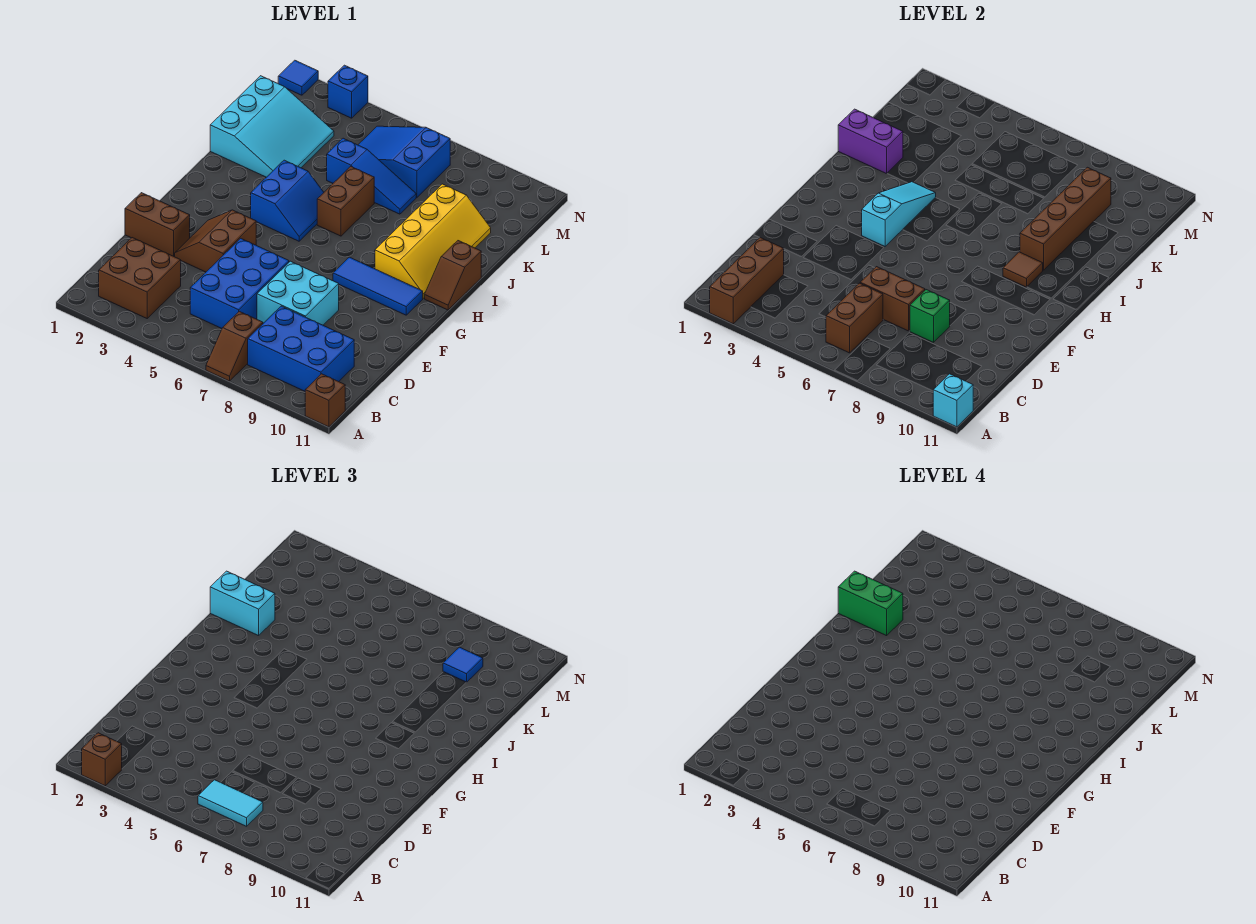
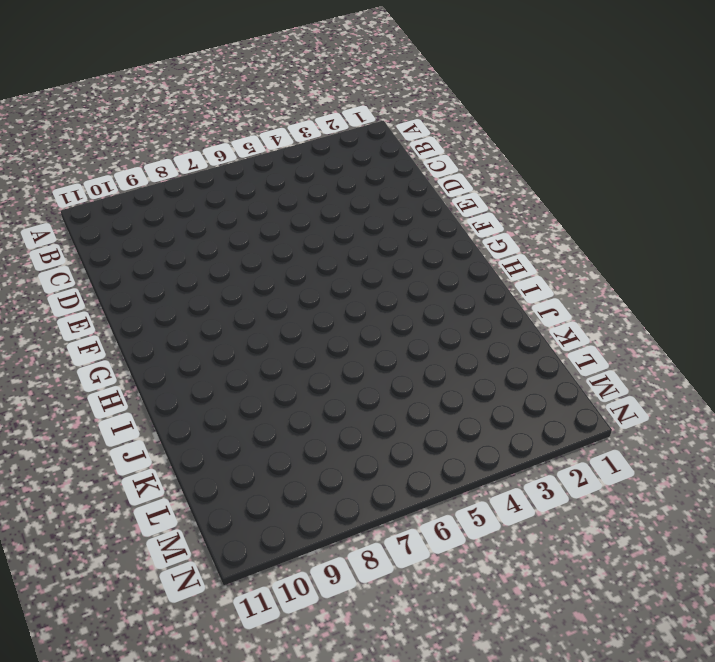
none -> brown 1x2 slope [206,311,263,381]
none -> brown 1x1 brick [305,374,345,427]
none -> brown 2x2 brick [99,238,181,318]
none -> blue 2x3 brick [248,306,354,391]

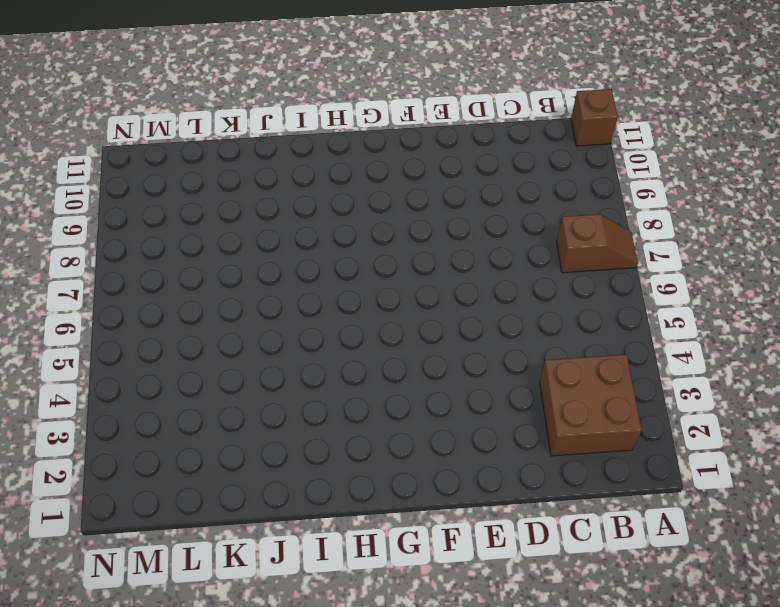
none -> blue 2x3 brick [248,306,354,391]
none -> blue 2x3 brick [190,238,289,328]
none -> cyan 2x2 brick [257,261,339,325]
none -> brown 1x2 brick [125,193,190,256]

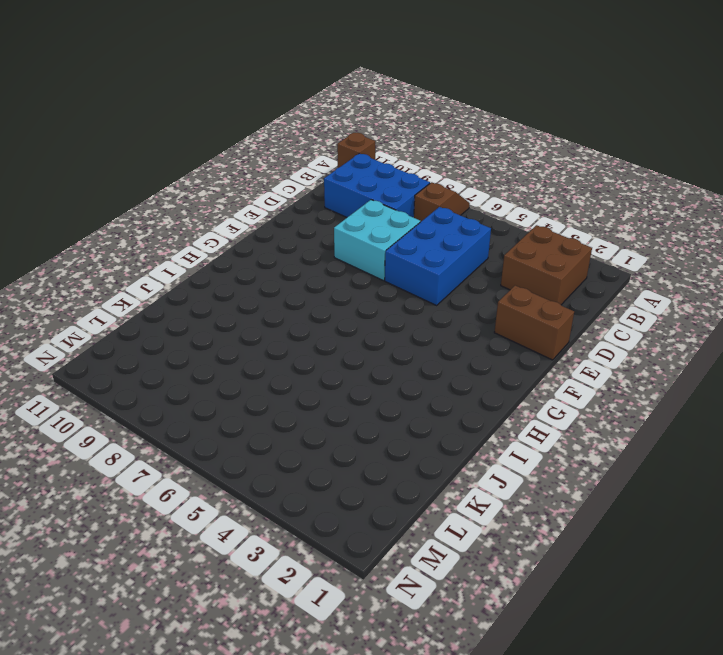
none -> brown 2x2 slope [174,210,256,272]
none -> blue 1x3 tile [333,257,423,315]
none -> blue 2x2 slope [251,160,324,241]
none -> yellow 2x4 slope [375,184,491,298]

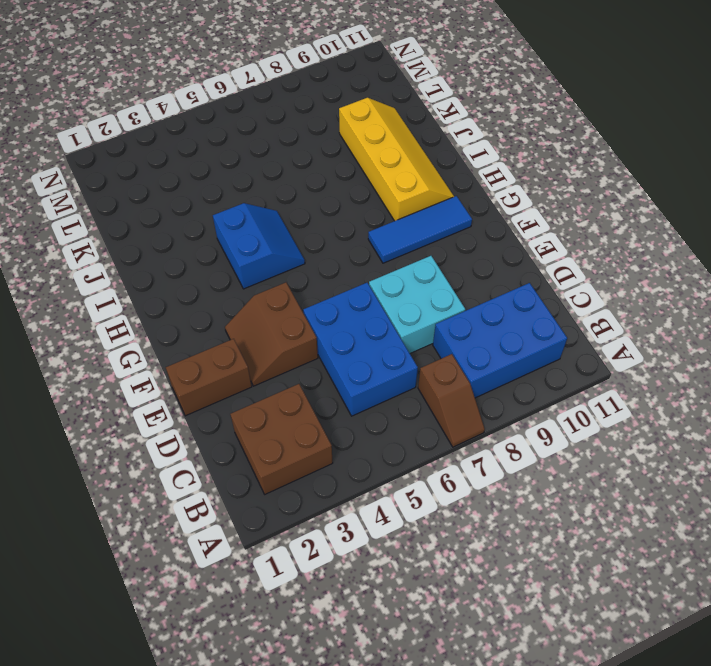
none -> brown 1x1 brick [305,374,345,427]
none -> brown 1x2 slope [425,241,481,310]
none -> brown 1x2 brick [317,166,374,236]
none -> cyan 3x3 slope [210,76,334,177]

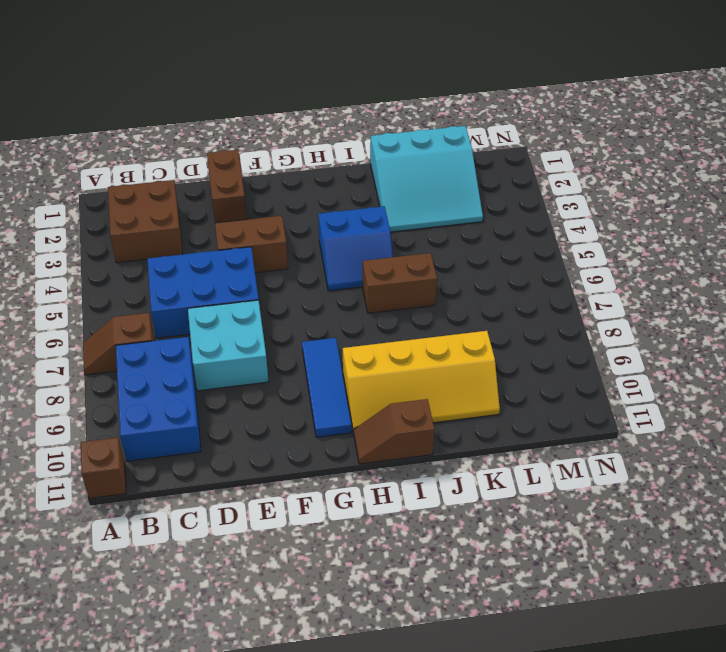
none -> blue 1x3 slope [327,138,416,214]
none -> blue 2x3 slope [358,126,450,197]
none -> blue 1x1 tile [278,60,318,95]
none -> blue 1x1 brick [328,65,368,118]

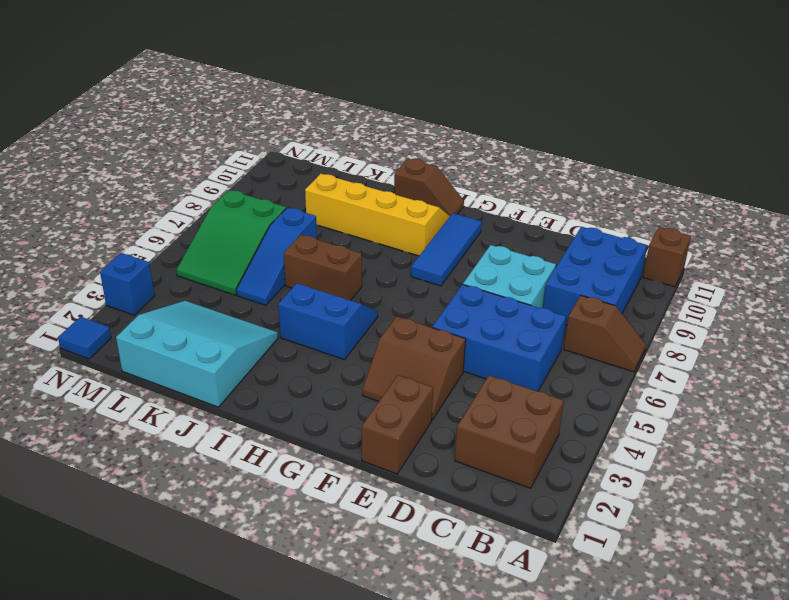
blue 1x3 slope [236,207,317,305] -> blue 1x3 slope turned to [327,138,416,214]
green 2x3 slope [176,190,286,295] -> blue 2x3 slope [358,126,450,197]
none -> brown 1x3 brick [710,238,784,324]
none -> cyan 1x1 brick [933,374,973,427]
none -> brown 1x2 brick [826,283,883,353]
none -> brown 1x2 brick [860,267,925,331]

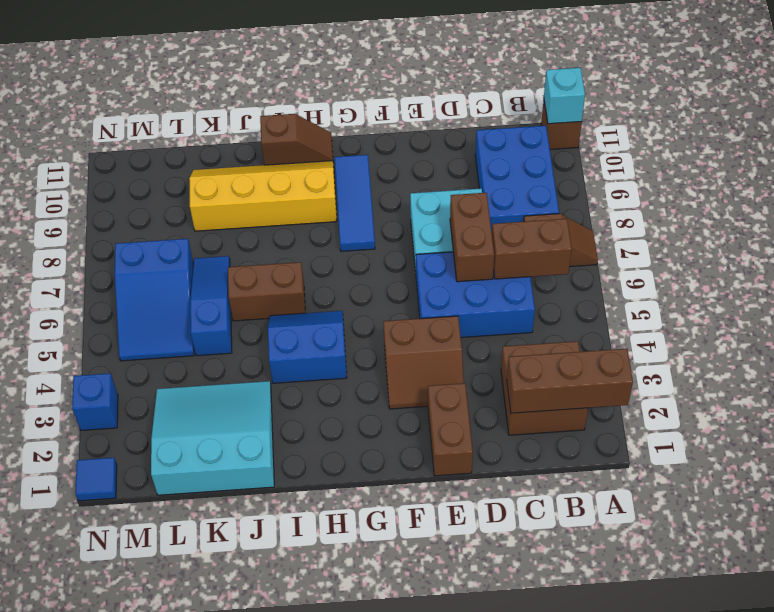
none -> green 1x1 brick [910,290,950,342]
none -> cyan 1x3 slope [862,182,936,246]
none -> brown 1x1 tile [1003,252,1043,287]
none -> brown 1x4 brick [1020,167,1111,270]

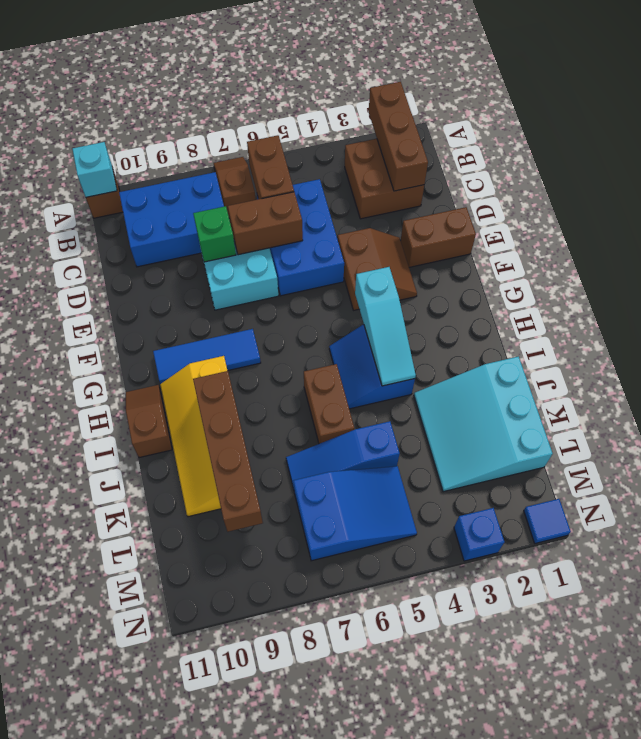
none -> brown 1x1 tile [1003,252,1043,287]
none -> purple 1x2 brick [838,109,903,174]
none -> brown 1x1 brick [82,733,122,786]
none -> cyan 1x2 tile [198,780,263,826]

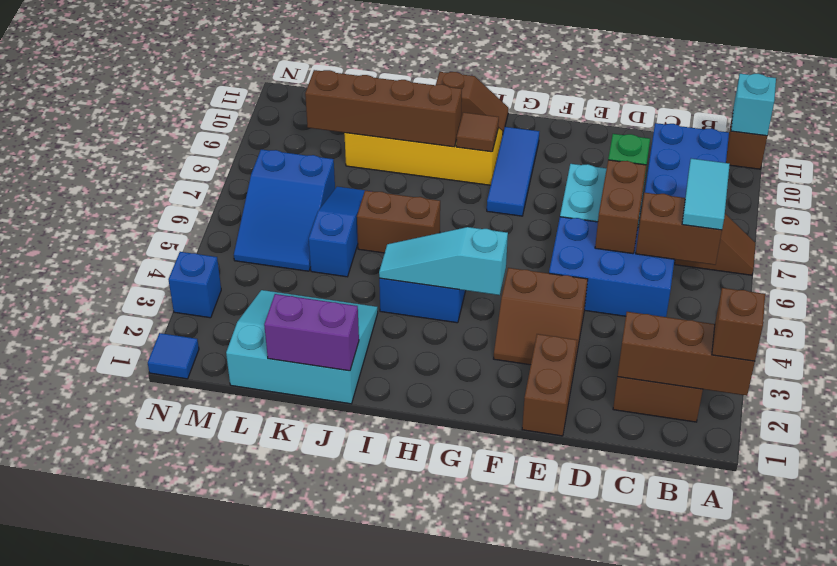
purple 1x2 brick [264,294,359,371] -> purple 1x2 brick turned to [838,109,903,174]
none -> cyan 1x2 brick [210,571,275,636]
none -> blue 1x1 tile [443,647,483,682]
none -> green 1x2 brick [838,571,903,636]

